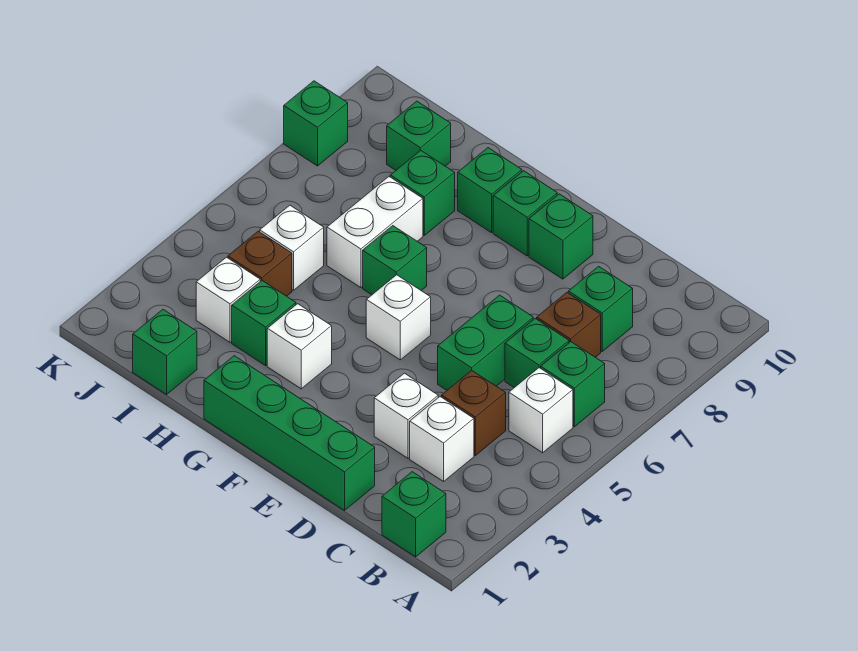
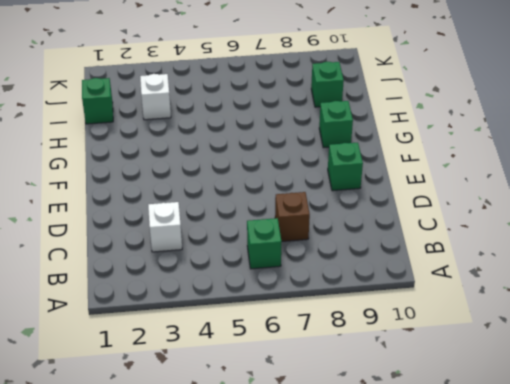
none -> green 1x1 brick [382,472,446,557]
none -> white 1x1 brick [509,368,573,453]
none -> brown 1x1 brick [442,370,506,455]

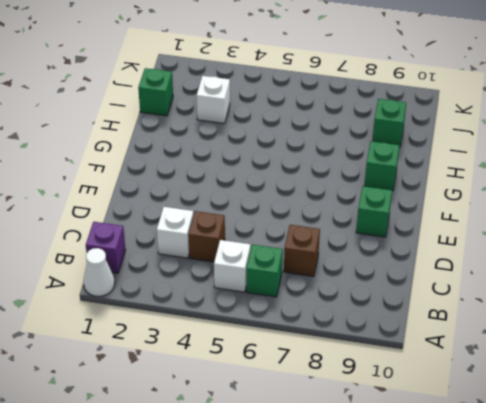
white 1x1 cone [83,248,115,296] -> none
purple 1x1 brick [86,222,125,273] -> green 1x1 brick [382,472,446,557]
none -> green 1x1 brick [505,318,569,388]
none -> green 1x1 brick [568,266,633,351]
none -> green 1x4 brick [204,356,375,510]

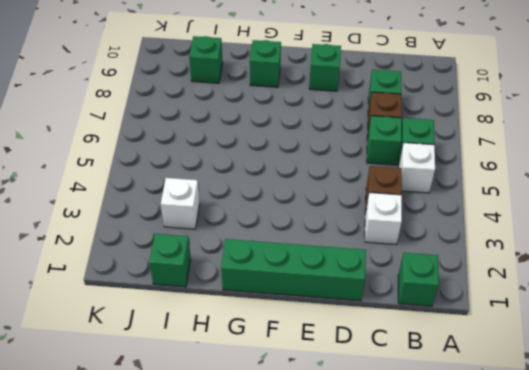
none -> white 1x1 brick [374,373,438,458]
none -> green 1x2 brick [438,295,533,390]
none -> white 1x1 brick [366,275,431,360]

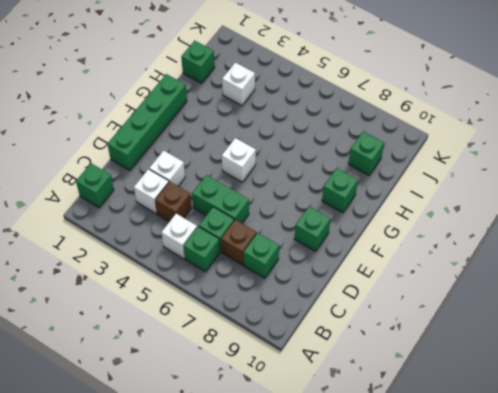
none -> green 1x1 brick [493,171,557,256]
none -> white 1x1 brick [267,304,332,389]
none -> green 1x1 brick [363,226,427,295]

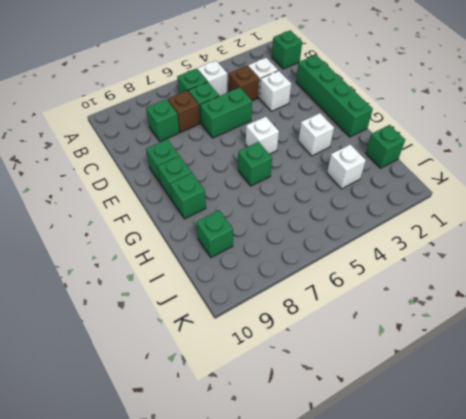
none -> green 1x1 brick [232,281,296,365]
none -> white 1x2 brick [327,177,423,288]
none -> green 1x1 brick [390,150,455,235]

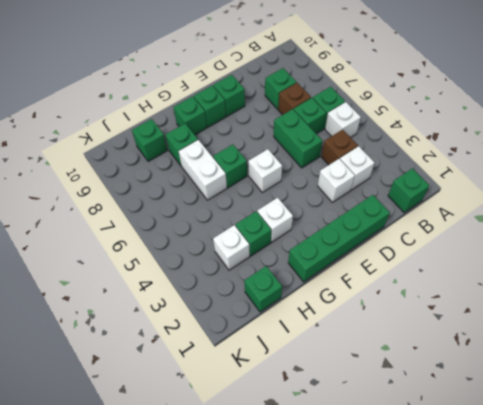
none -> brown 1x1 brick [228,231,292,296]
none -> white 1x1 brick [260,205,324,290]
none -> green 1x1 brick [284,81,348,166]

